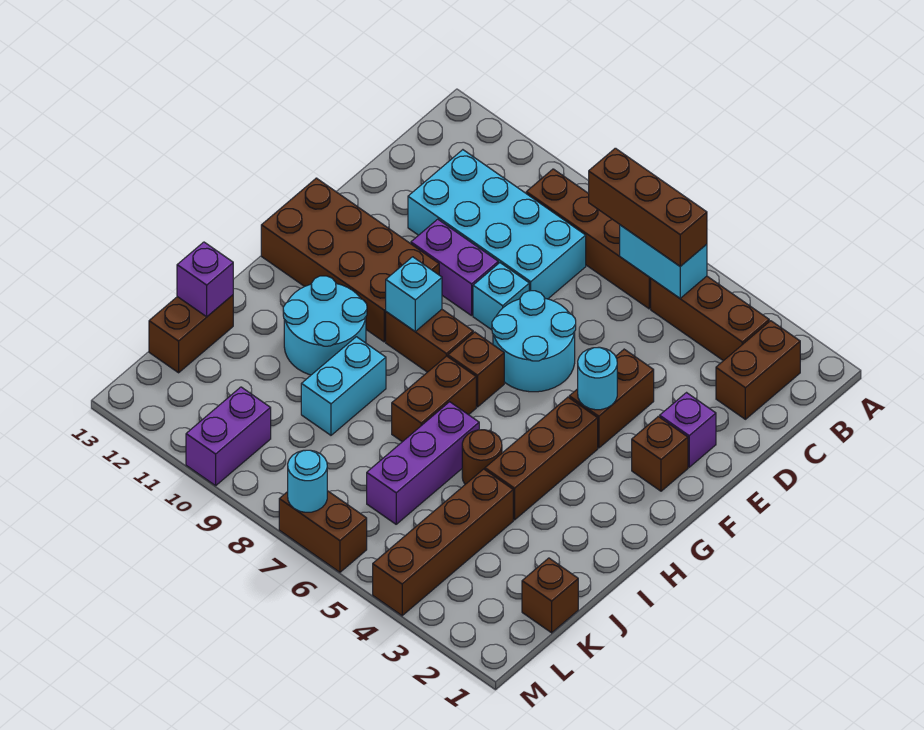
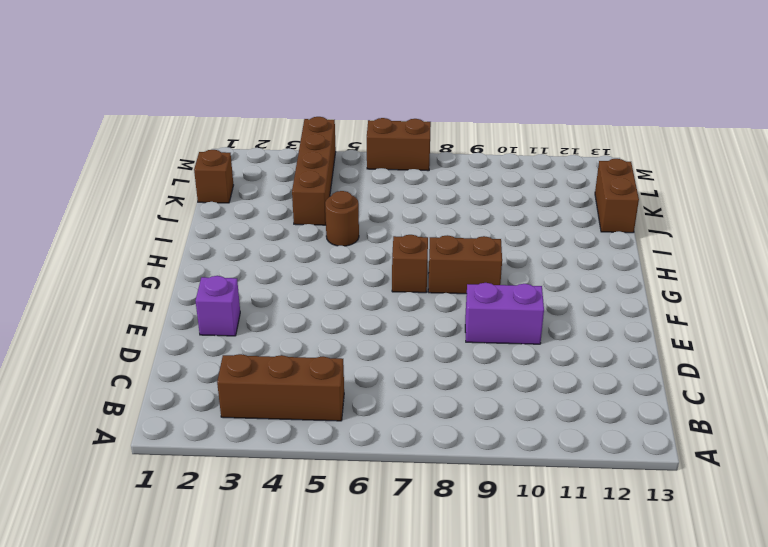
none -> brown 1x2 brick [716,321,800,419]
none -> brown 1x4 brick [526,169,651,309]
none -> cyan 2x4 brick [408,150,586,299]
none -> brown 1x2 brick [569,349,654,448]

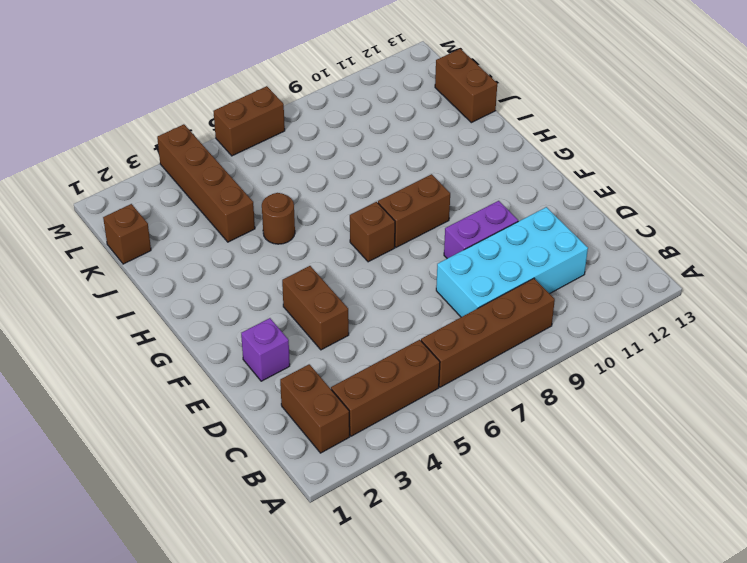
none -> cyan 2x2 round brick [492,291,576,392]
none -> cyan 1x1 brick [473,263,529,330]
none -> brown 1x1 brick [632,417,688,491]
none -> brown 2x4 brick [261,178,439,342]

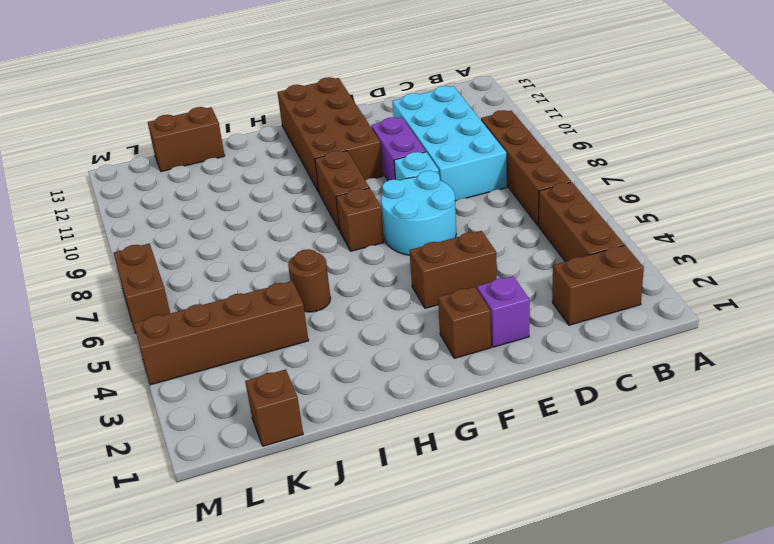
none -> brown 1x3 brick [485,397,598,520]
none -> brown 1x2 brick [392,356,476,442]
none -> cyan 2x2 round brick [283,276,367,375]
none -> purple 1x3 brick [367,402,479,524]

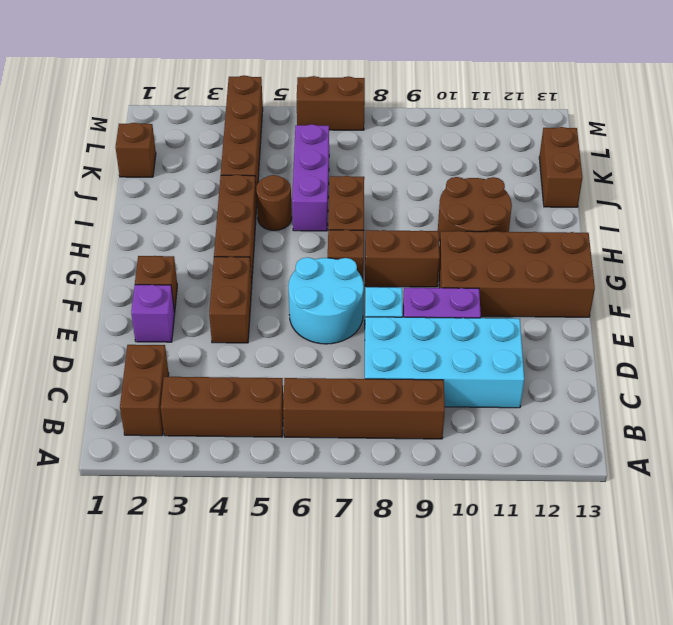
brown 2x2 round brick [438,177,512,241] -> cyan 2x2 round brick [283,276,367,375]
none -> cyan 1x2 brick [301,337,386,435]
none -> purple 1x2 brick [186,387,271,486]
none -> cyan 1x2 brick [620,225,707,298]
none -> cyan 1x1 round brick [578,347,617,410]

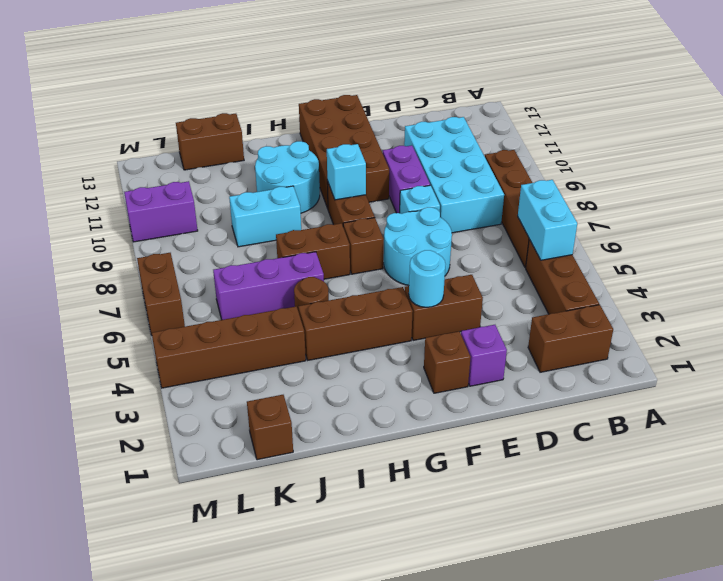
none -> purple 1x1 brick [177,242,233,317]
none -> cyan 1x1 round brick [288,450,327,512]
none -> brown 1x3 brick [589,148,707,266]

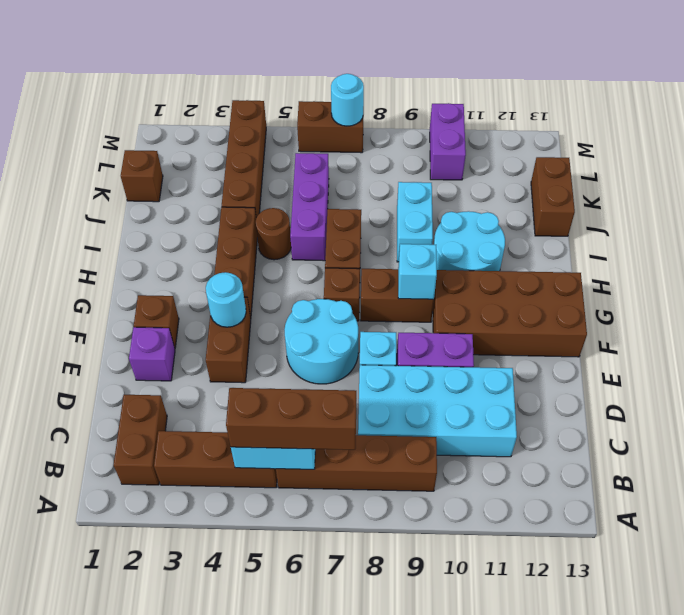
none -> purple 1x1 brick [177,242,233,317]

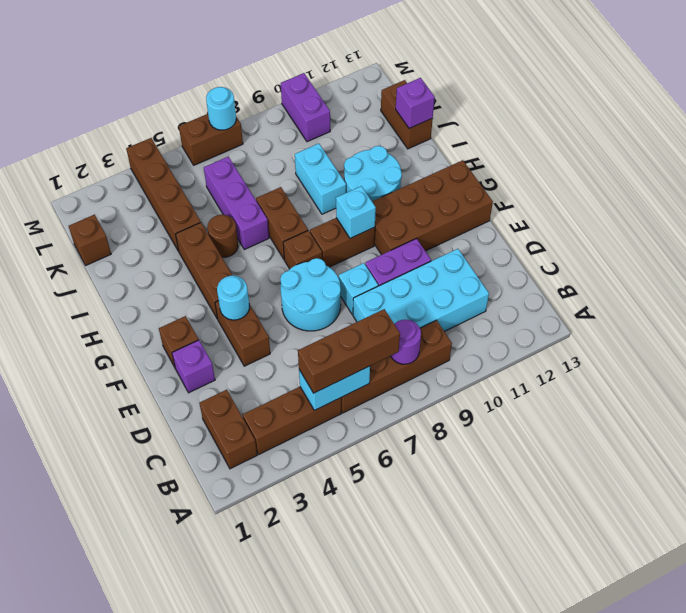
purple 1x1 round brick [391,320,421,364] -> none

